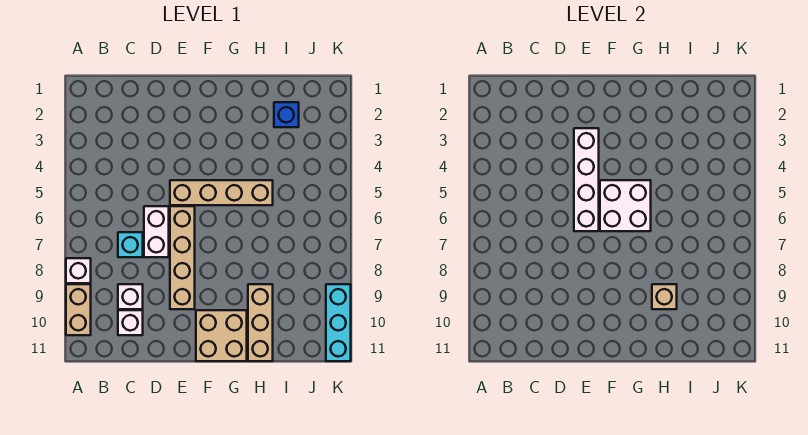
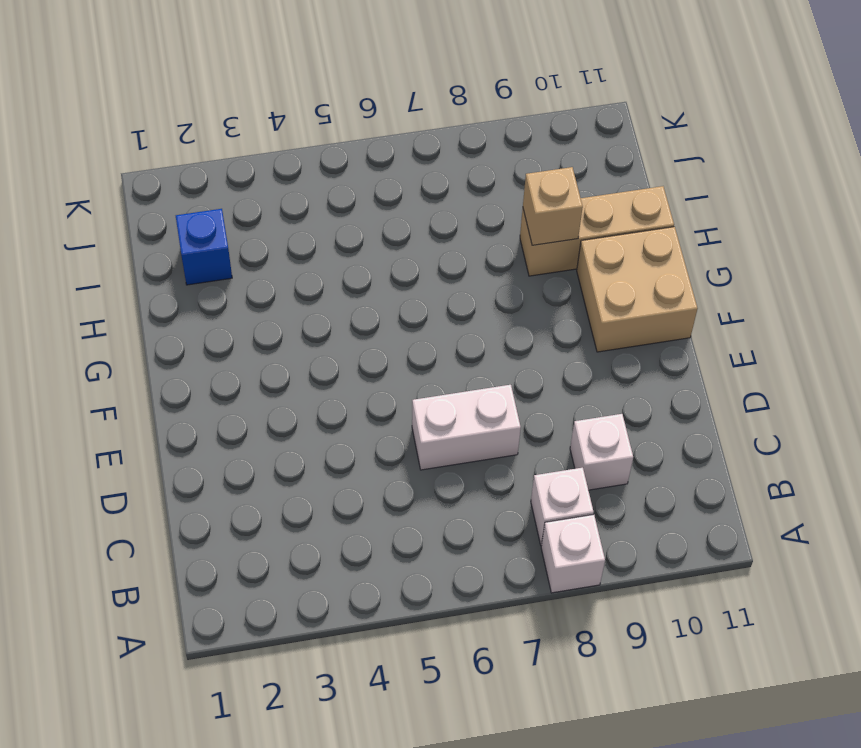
white 1x1 brick [531,468,594,546] -> white 1x1 brick moved to [118,310,143,335]
none -> tan 1x2 brick [66,284,91,335]
none -> cyan 1x1 brick [118,232,143,257]
none -> tan 1x4 brick [170,180,273,205]

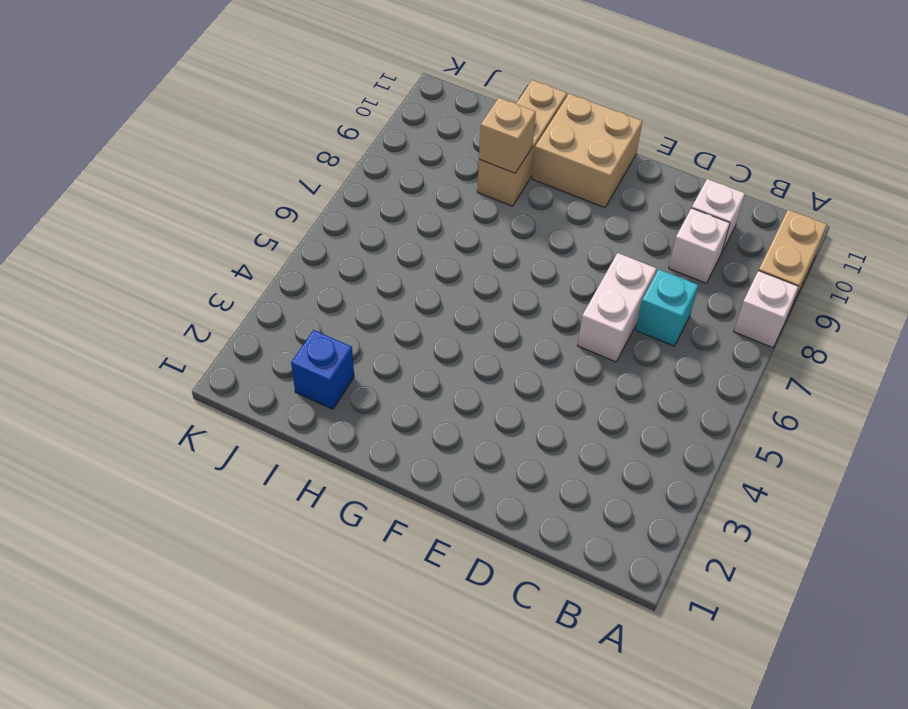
none -> tan 1x4 brick [170,180,273,205]
none -> tan 1x4 brick [170,206,195,309]
none -> cyan 1x3 brick [326,284,351,361]

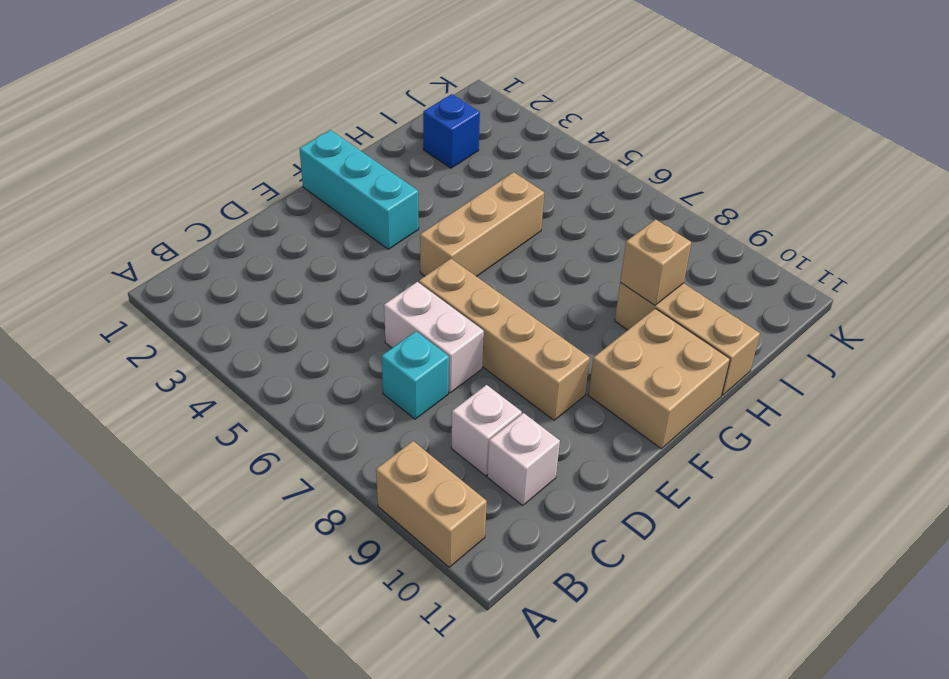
cyan 1x3 brick [300,130,419,249] -> cyan 1x3 brick moved to [326,284,351,361]
tan 1x3 brick [420,172,544,277] -> tan 1x4 brick [170,180,273,205]
none -> white 1x1 brick [66,258,91,283]
none -> white 1x4 brick [574,128,599,231]
none -> white 2x2 brick [600,180,651,231]

